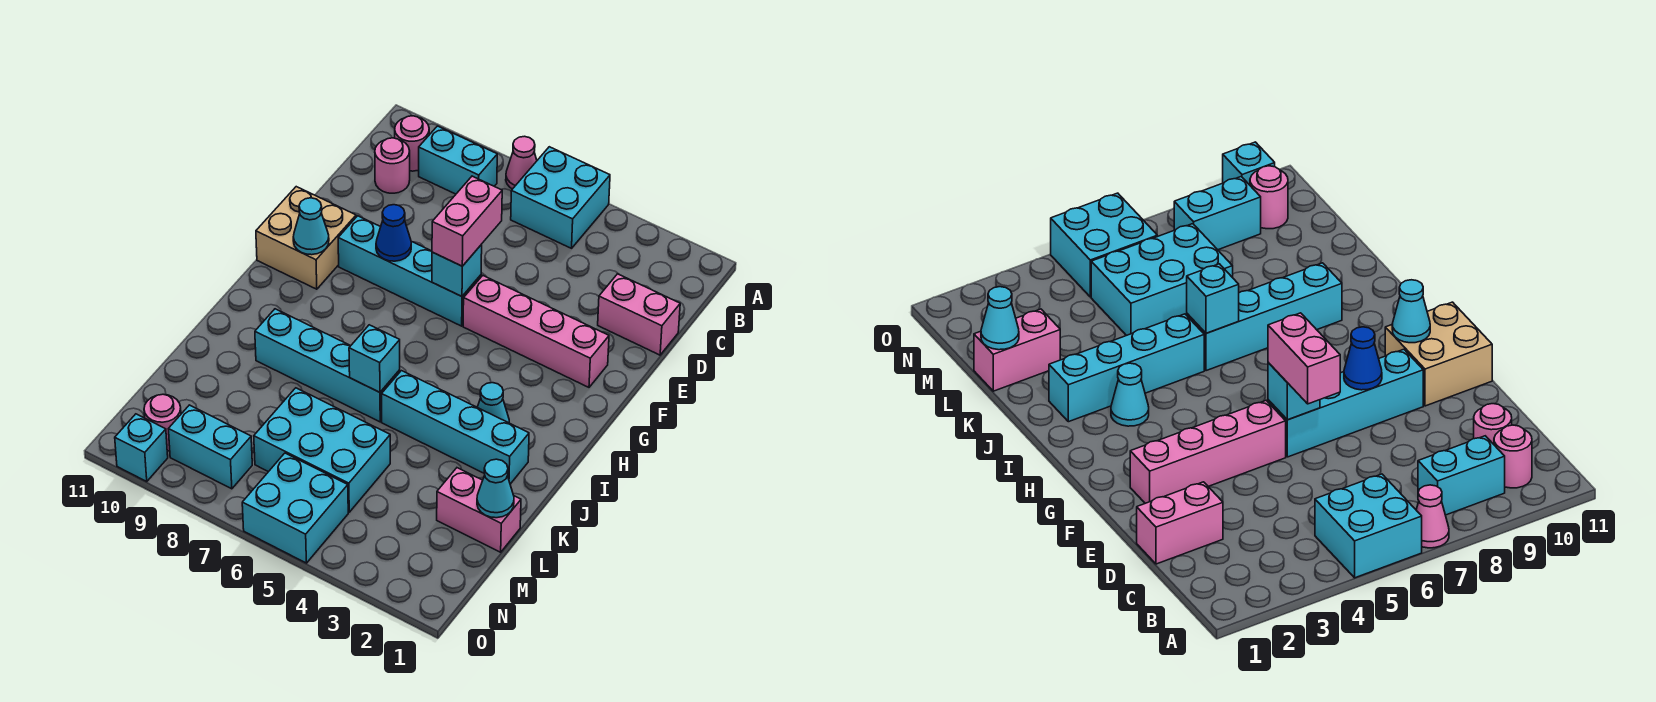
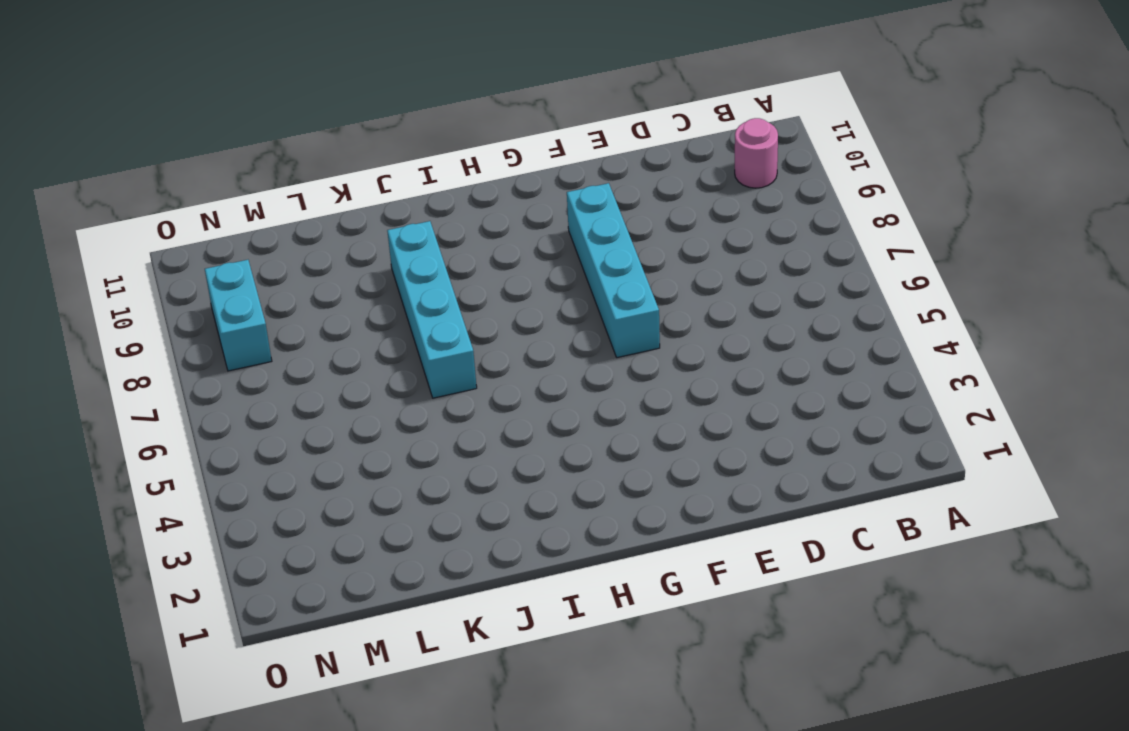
none -> cyan 2x2 brick [511,147,610,248]
none -> pink 1x1 cone [506,136,537,189]
none -> cyan 1x2 brick [419,126,497,194]

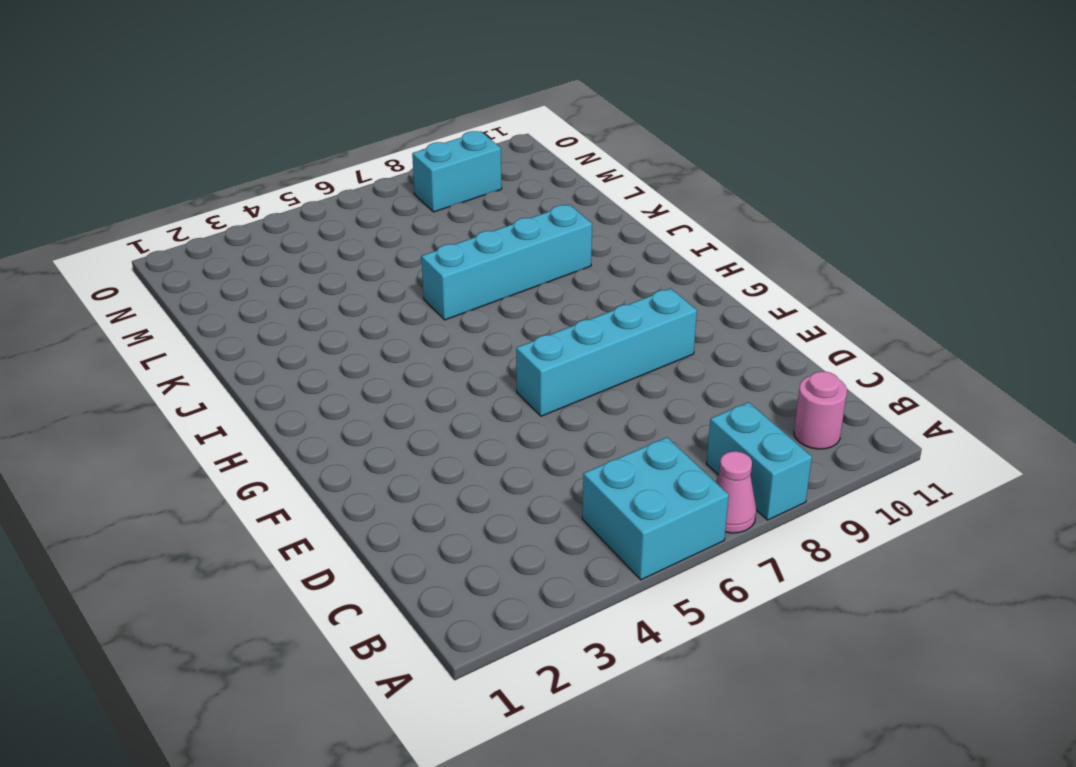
cyan 1x2 brick [707,402,812,520] -> cyan 1x2 brick turned to [419,126,497,194]
none -> pink 1x1 round brick [375,138,410,193]
none -> pink 1x2 brick [598,274,680,355]
none -> pink 1x4 brick [463,276,609,387]

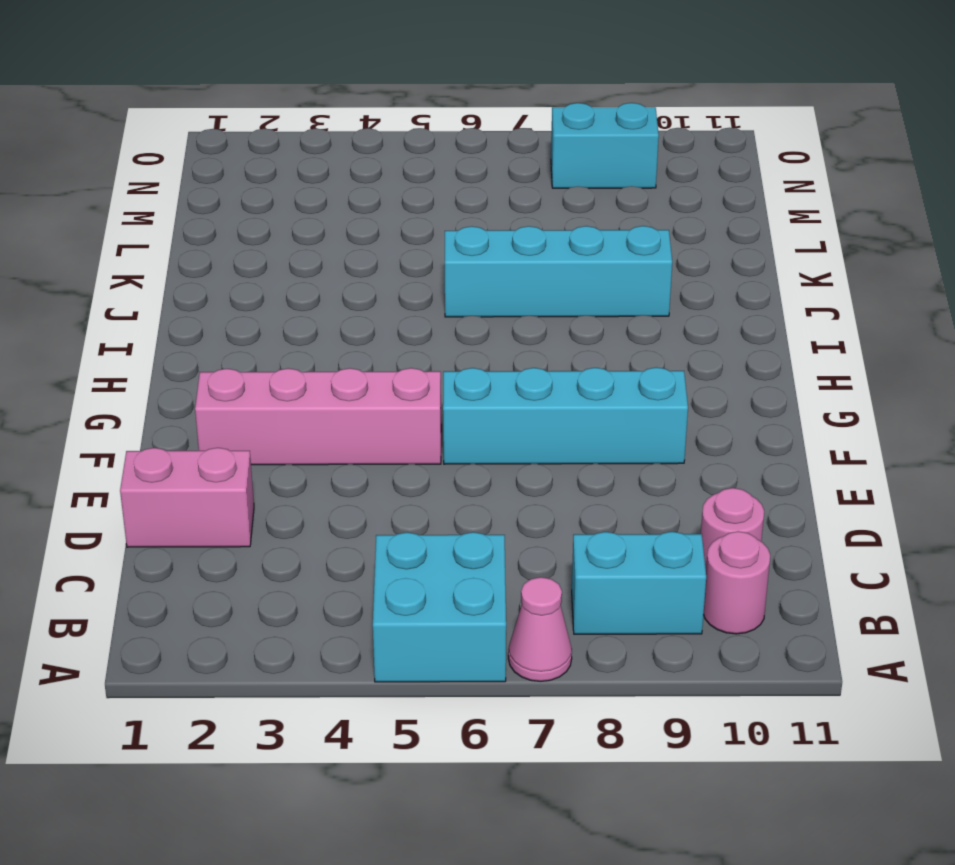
none -> tan 2x2 brick [256,187,356,289]
none -> cyan 1x1 cone [477,383,509,423]
none -> cyan 1x4 brick [382,371,529,484]

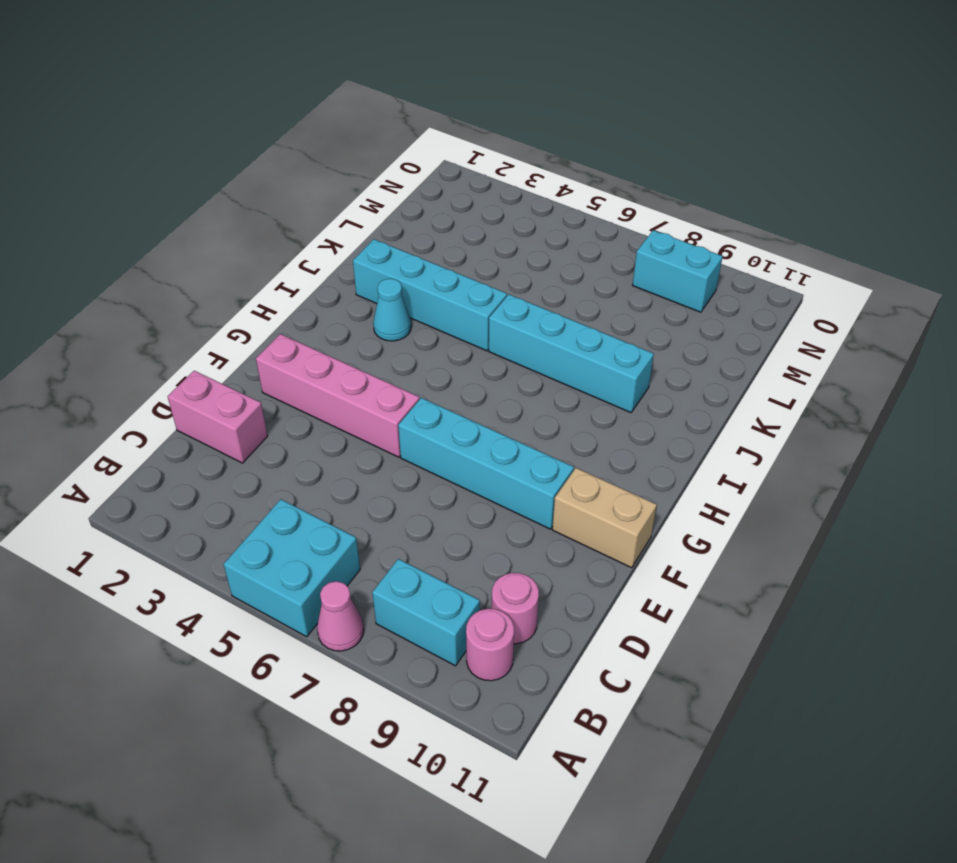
tan 1x2 brick [552,468,657,568] -> tan 2x2 brick [256,187,356,289]
none -> pink 1x2 brick [437,468,521,552]
none -> cyan 2x3 brick [254,388,390,512]
none -> cyan 2x2 brick [242,453,348,563]

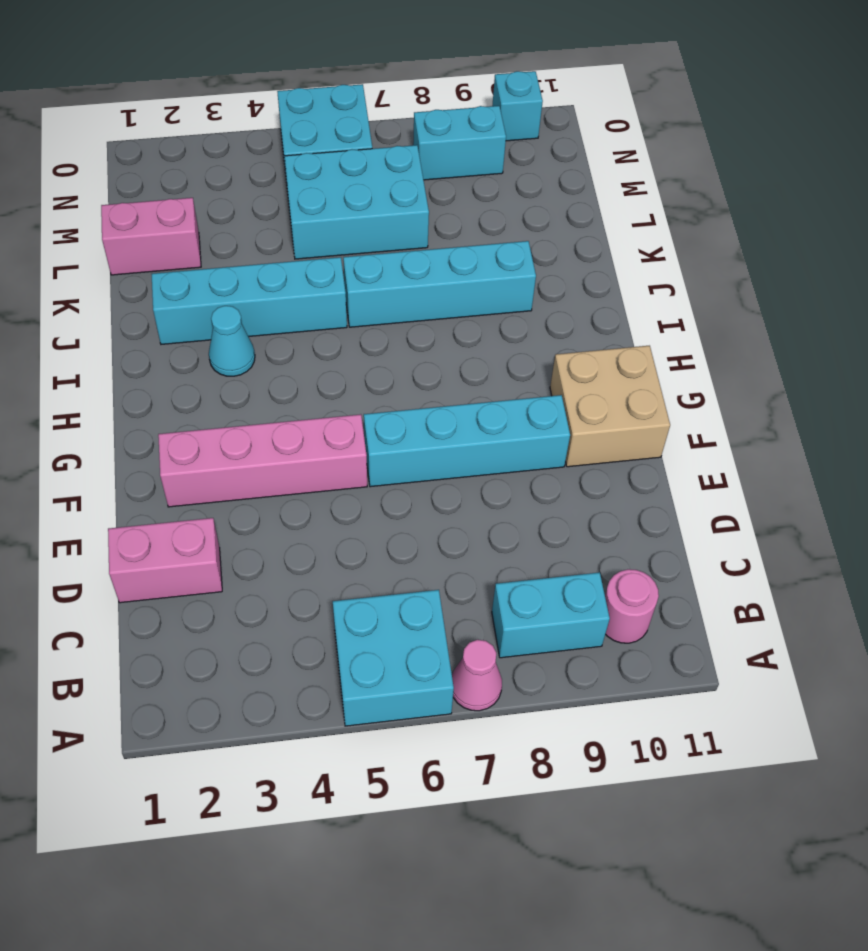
none -> pink 1x1 round brick [375,138,410,193]
none -> pink 1x1 round brick [144,394,181,451]
none -> cyan 1x1 brick [432,245,482,296]

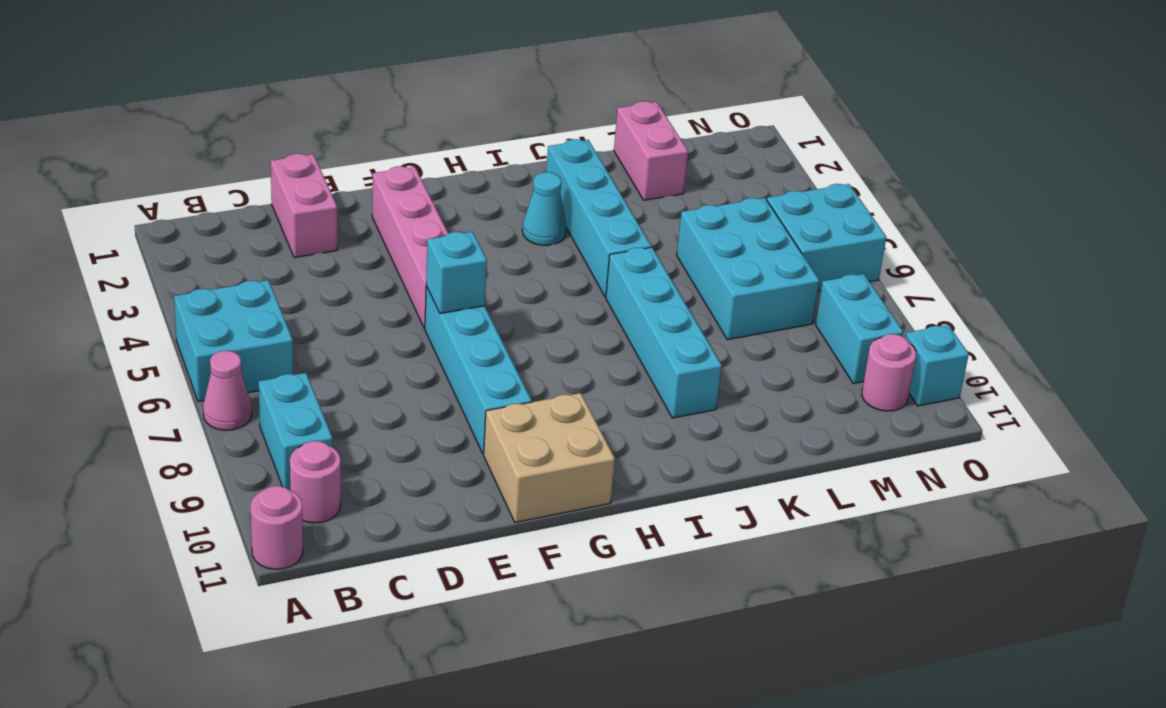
pink 1x1 round brick [251,486,303,569] -> pink 1x1 round brick moved to [375,138,410,193]
none -> blue 1x1 cone [376,205,411,261]
none -> cyan 1x1 cone [293,198,329,255]
none -> cyan 1x1 brick [349,325,400,392]

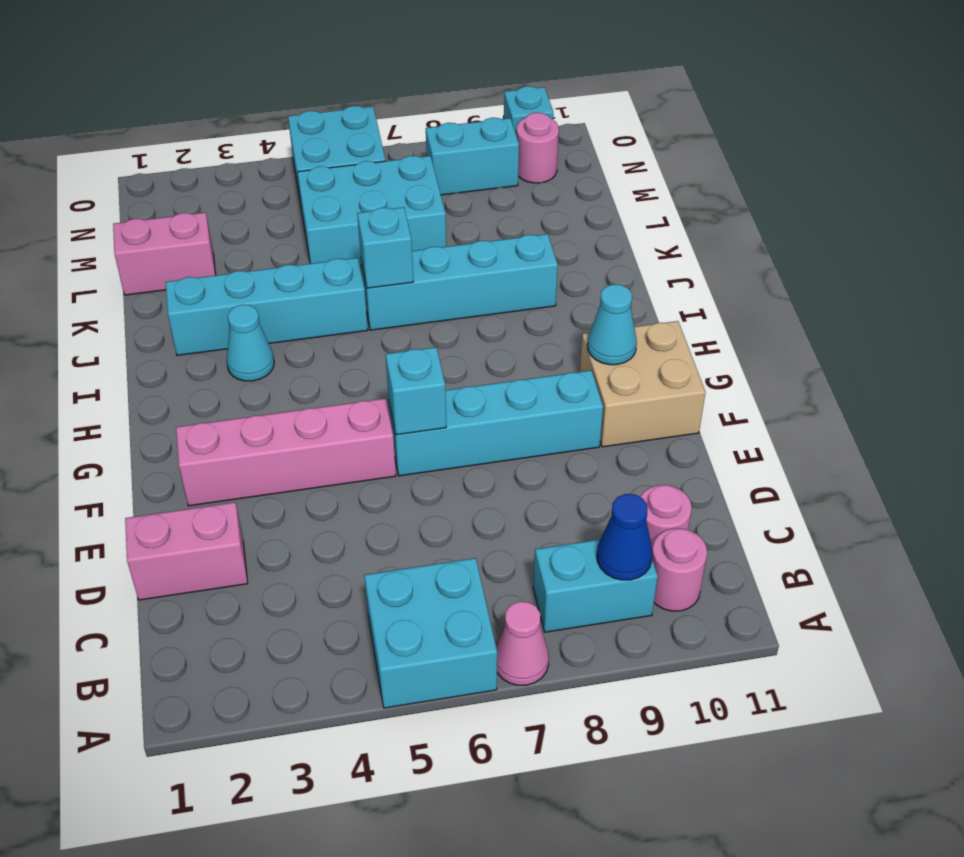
blue 1x1 cone [597,494,653,580] -> blue 1x1 cone moved to [376,205,411,261]
none -> cyan 1x1 cone [477,459,514,518]
none -> pink 1x2 brick [432,176,502,266]

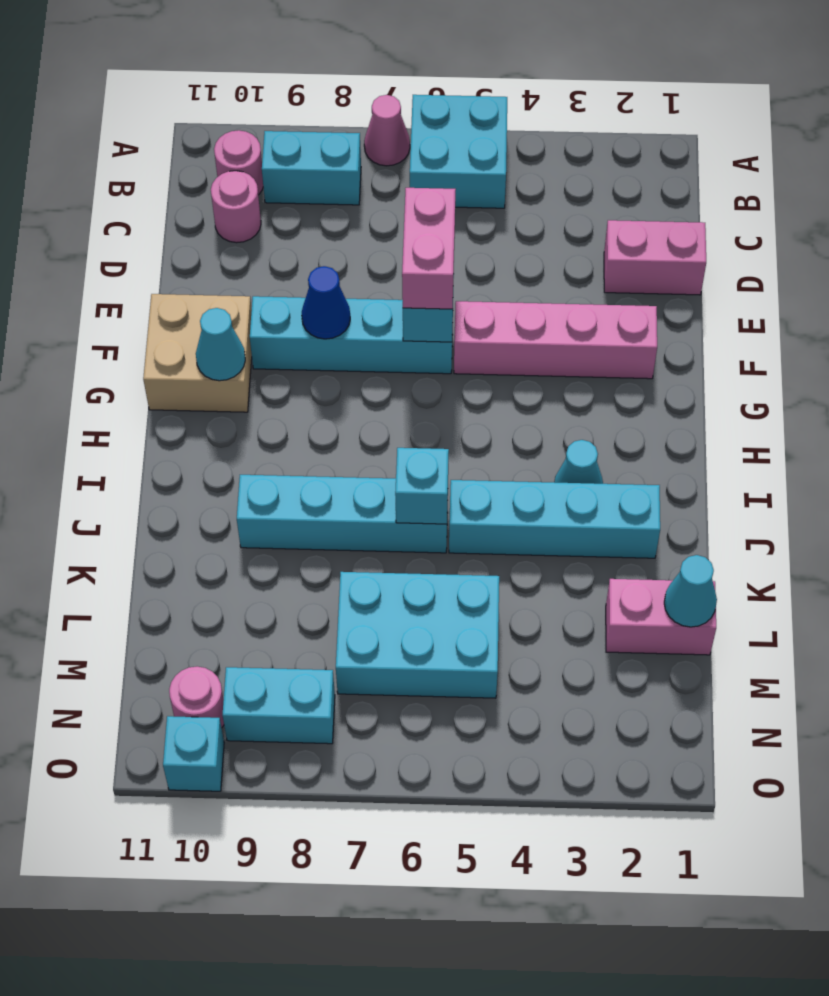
none -> cyan 2x2 brick [242,453,348,563]

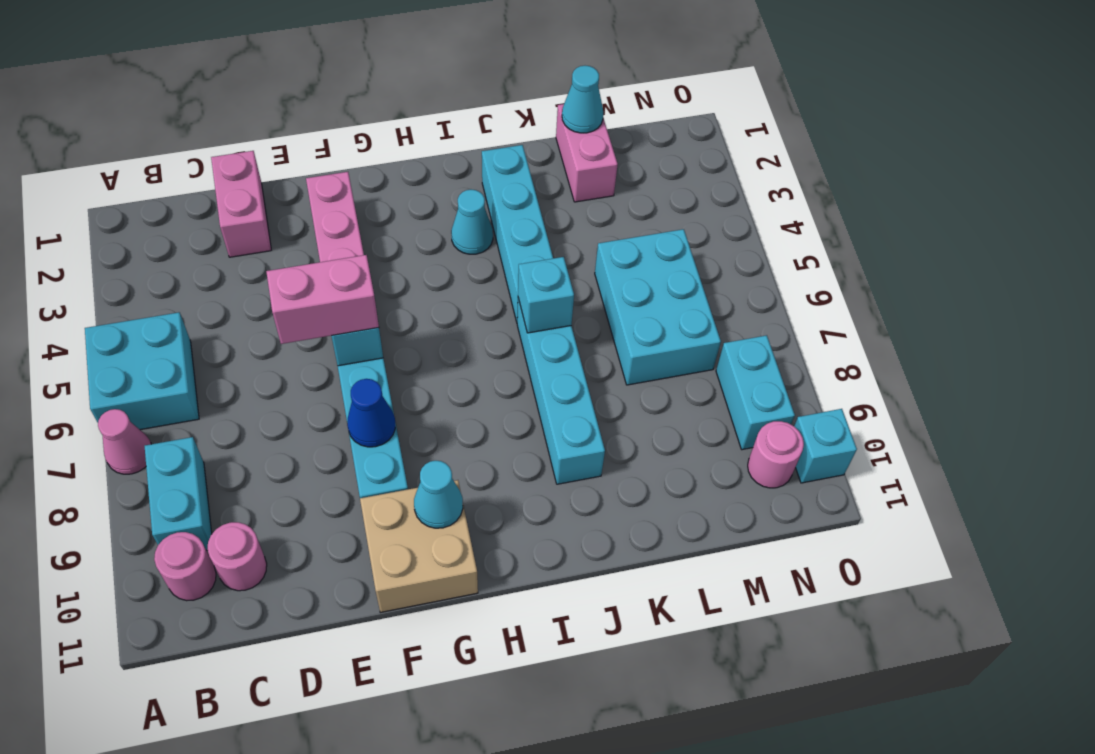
none -> cyan 2x2 brick [242,453,348,563]

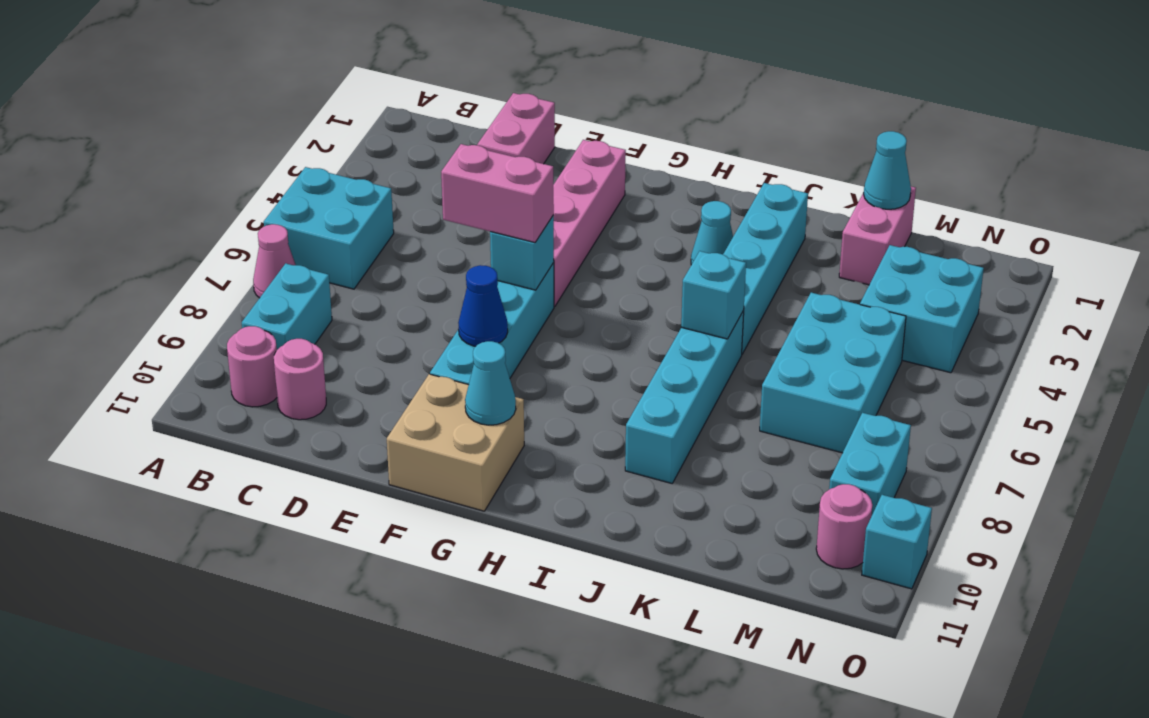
cyan 2x2 brick [860,245,984,373] -> cyan 2x2 brick moved to [242,453,348,563]

